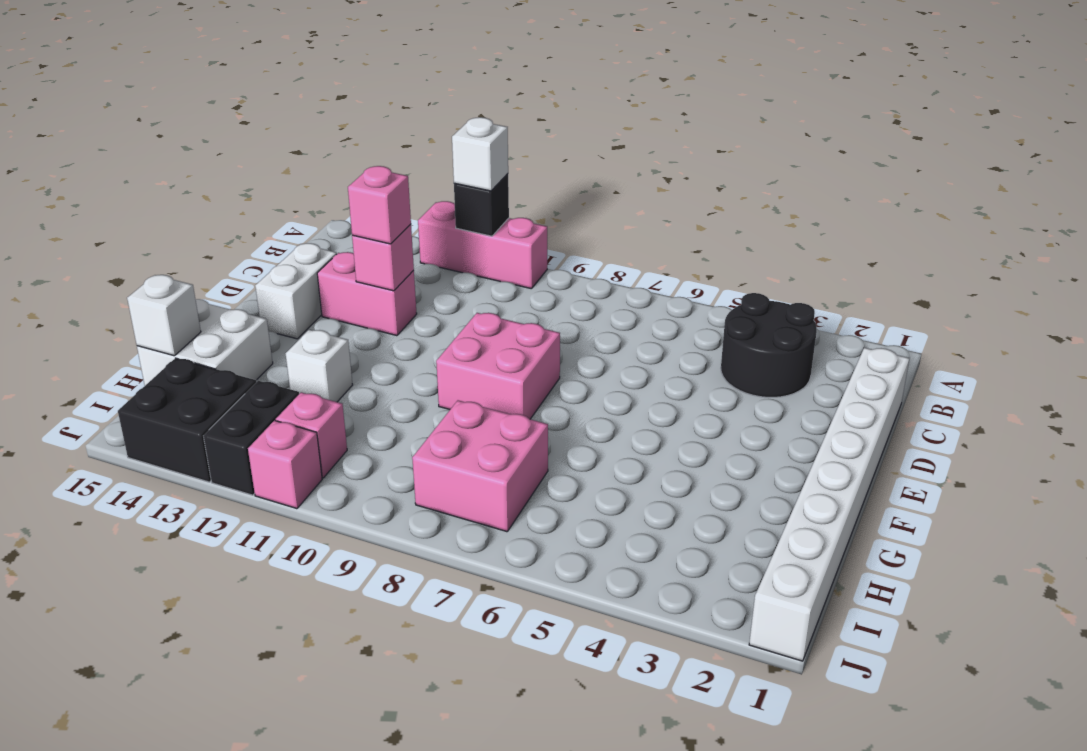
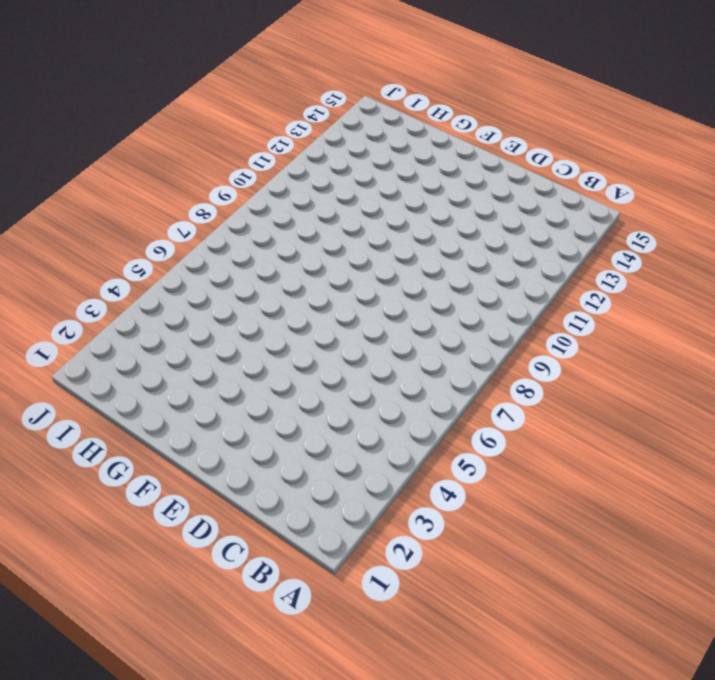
none -> pink 1x3 brick [418,201,547,289]
none -> black 2x2 round brick [721,293,817,397]
none -> white 1x8 brick [749,348,909,661]

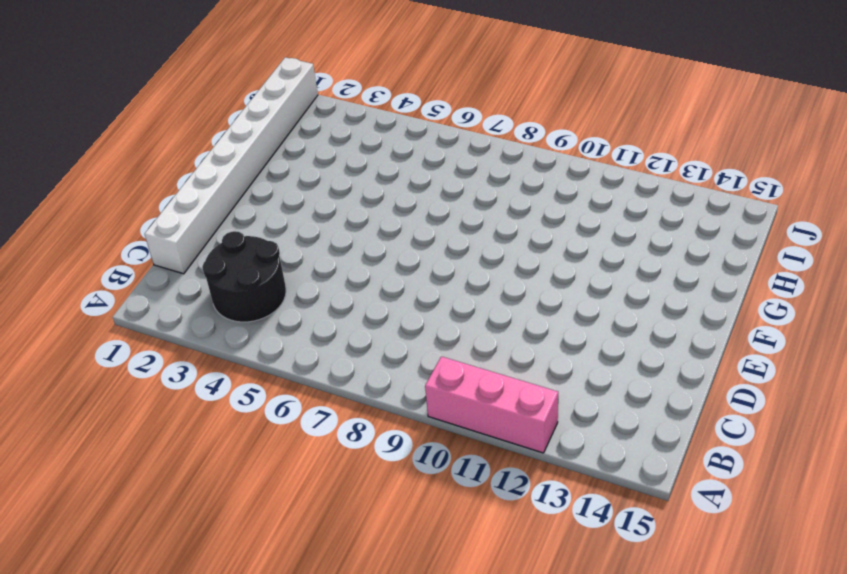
none -> pink 1x2 brick [317,252,417,336]
none -> white 1x2 brick [255,243,337,339]
none -> pink 2x2 brick [436,313,560,419]

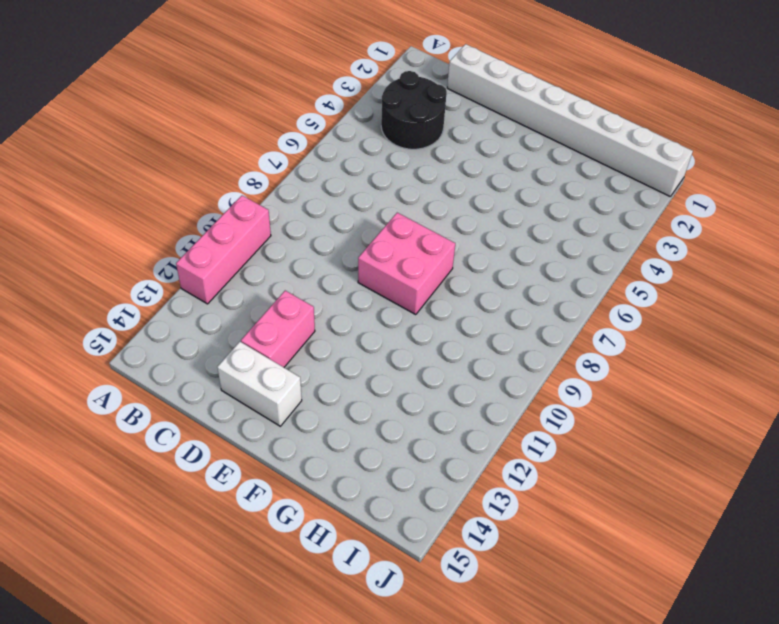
none -> white 1x1 brick [286,330,353,402]
none -> white 2x2 brick [137,299,273,385]
none -> pink 2x2 brick [412,400,548,532]

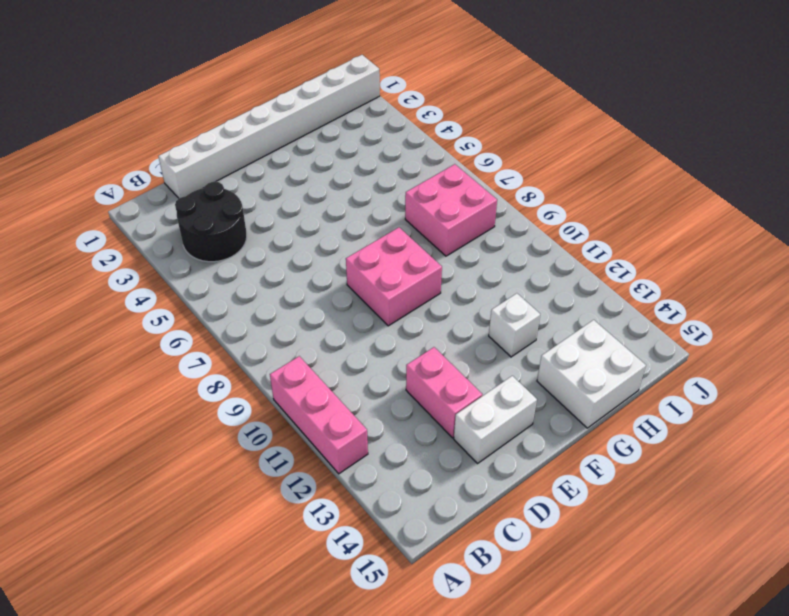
none -> pink 1x1 brick [276,392,347,478]
none -> black 1x2 brick [204,381,299,495]
none -> black 2x2 brick [118,358,256,482]

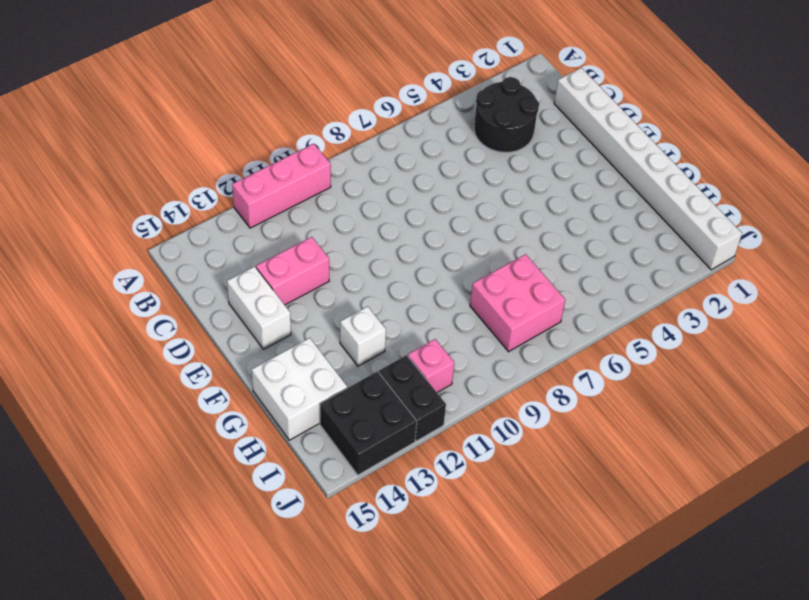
none -> pink 2x2 brick [436,313,560,419]
none -> pink 1x1 brick [248,420,322,509]
none -> black 1x1 brick [454,174,509,236]

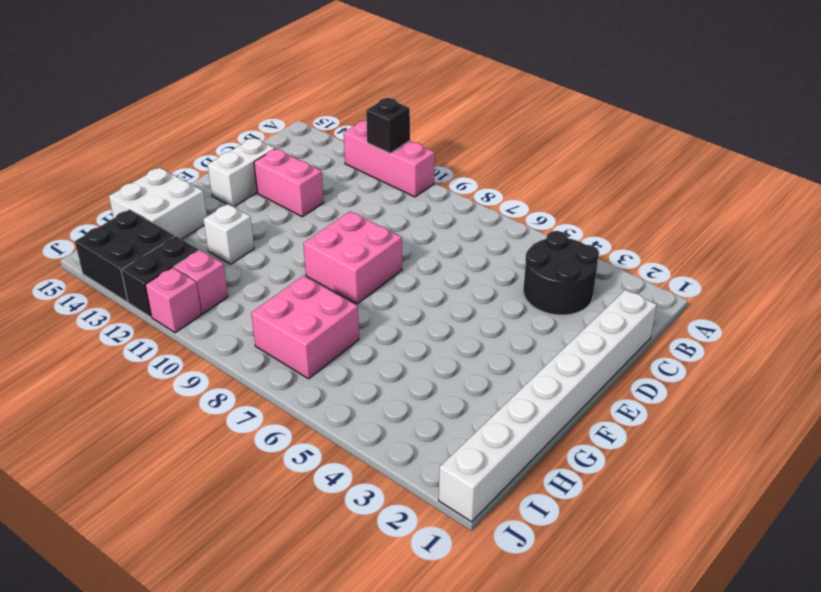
none -> pink 1x1 brick [352,224,414,291]
none -> white 1x1 brick [127,275,201,356]
none -> white 1x1 brick [452,117,508,191]

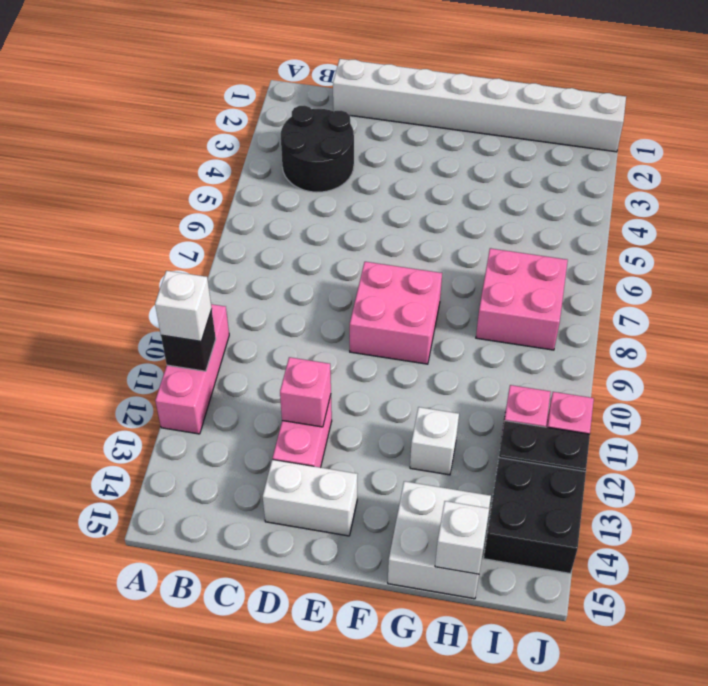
none -> pink 1x1 brick [348,166,411,244]

